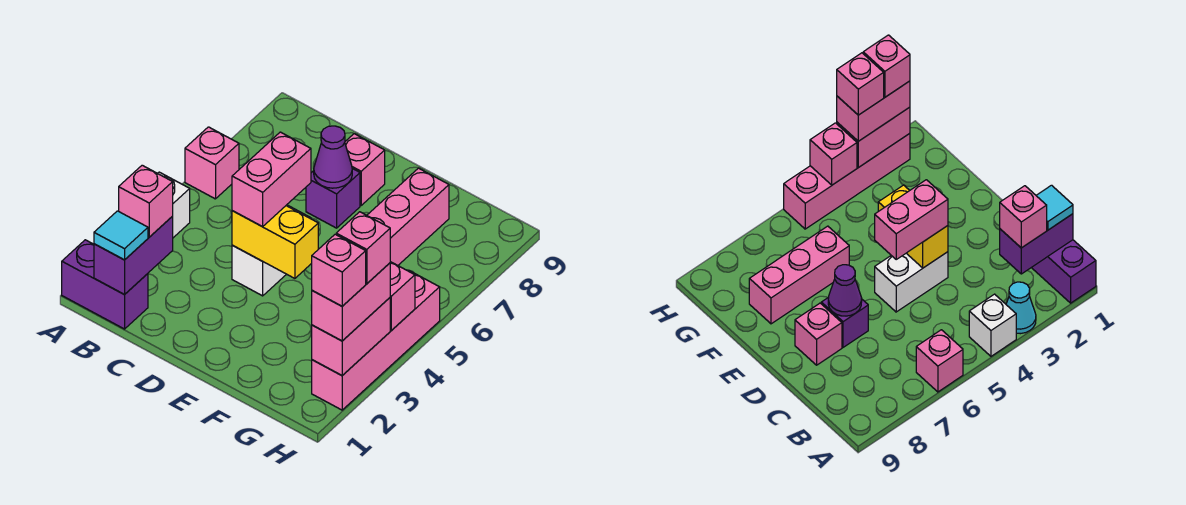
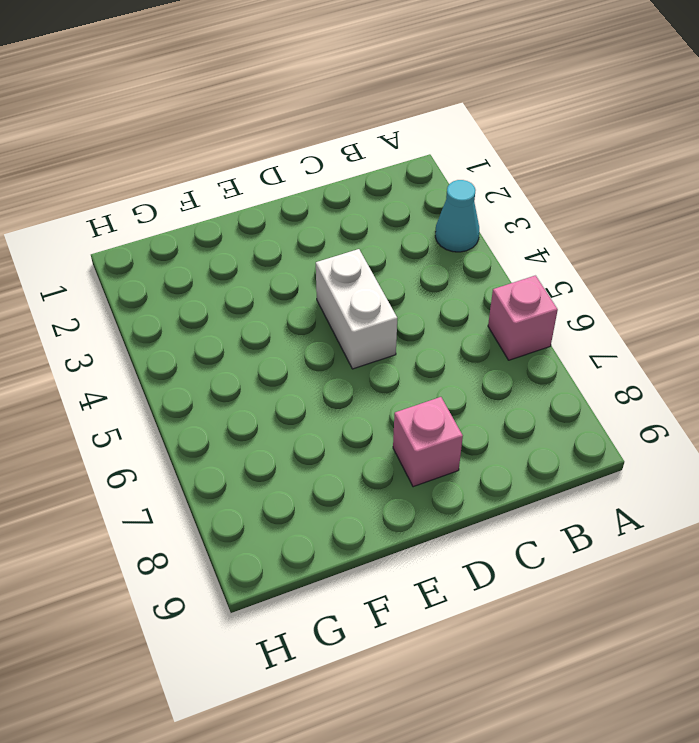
none -> purple 1x2 brick [62,240,148,329]
none -> white 1x1 brick [158,172,190,238]
none -> purple 1x1 brick [306,169,360,228]

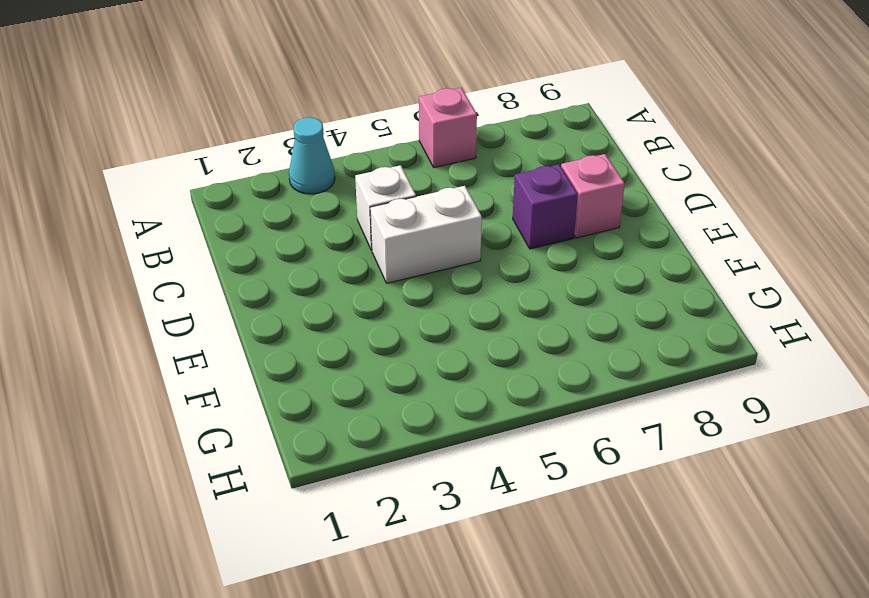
white 1x1 brick [355,165,416,250] -> white 1x1 brick moved to [158,172,190,238]
none -> purple 1x2 brick [62,240,148,329]
none -> pink 1x3 brick [367,168,449,265]
none -> pink 1x4 brick [312,271,440,410]

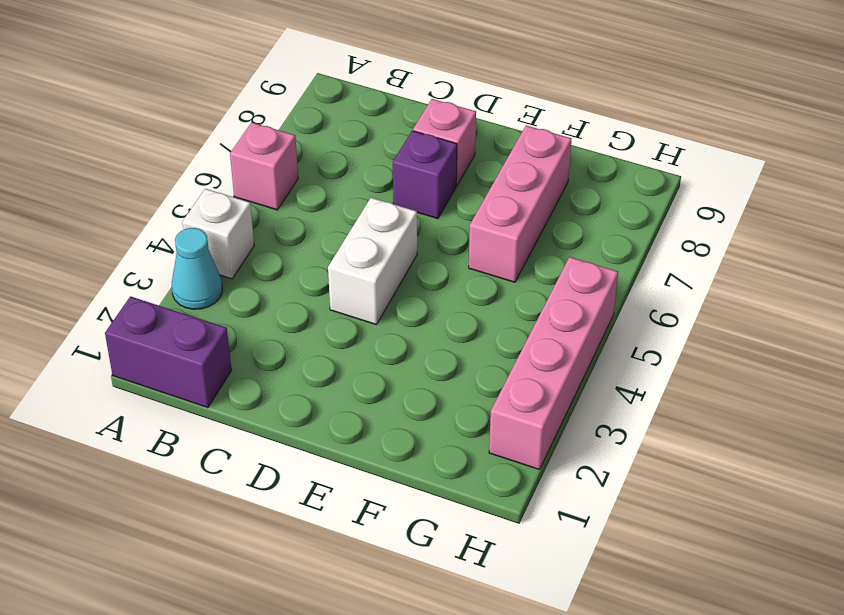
none -> purple 1x2 brick [94,217,173,295]
none -> yellow 1x2 brick [232,206,318,278]
none -> purple 1x1 cone [314,126,352,188]

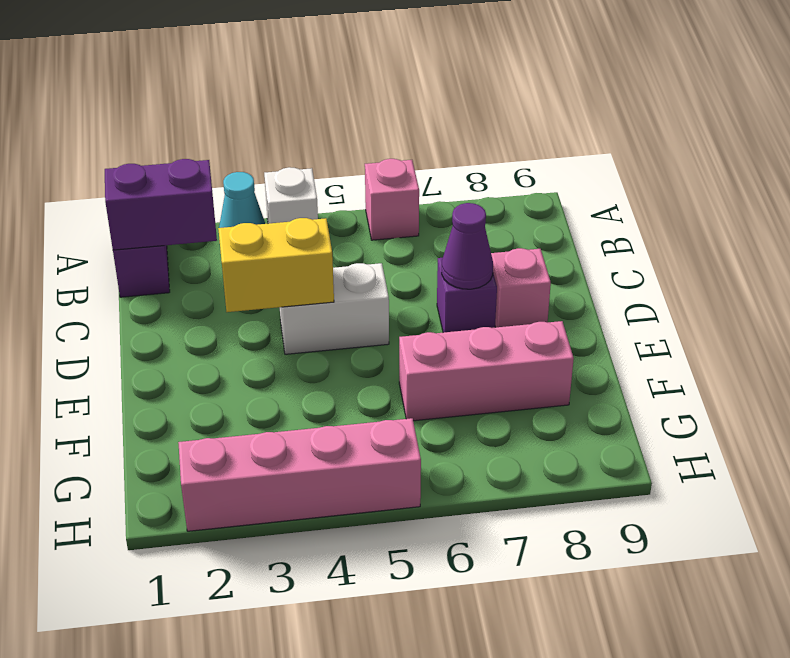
yellow 1x2 brick [218,218,334,312] -> yellow 1x2 brick turned to [232,206,318,278]
none -> pink 1x2 brick [312,298,390,375]
none -> pink 1x1 brick [390,262,415,330]
none -> cyan 1x1 tile [94,211,148,260]

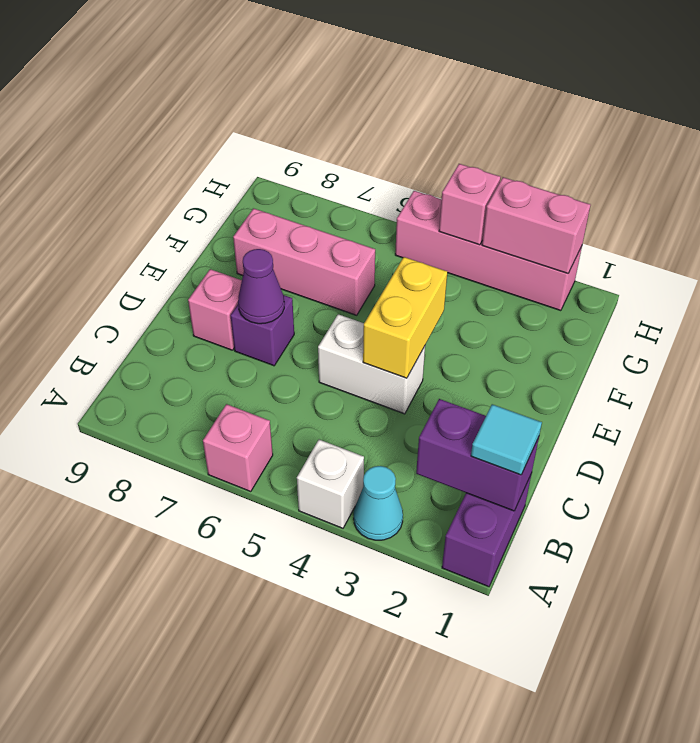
none -> pink 1x1 brick [119,165,173,237]
none -> pink 1x2 brick [232,132,311,227]
none -> pink 1x2 brick [312,263,390,341]

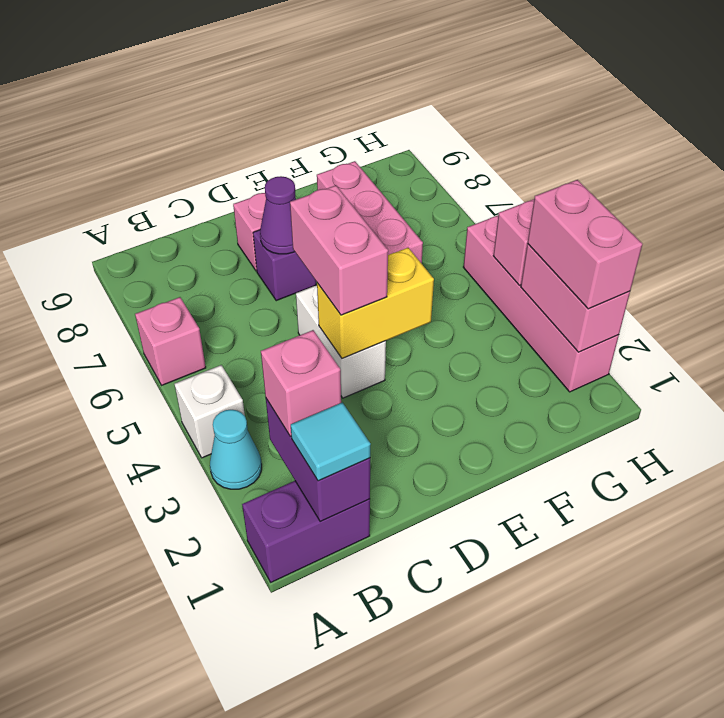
none -> pink 1x1 brick [312,234,366,306]
none -> pink 1x1 brick [336,212,390,284]

